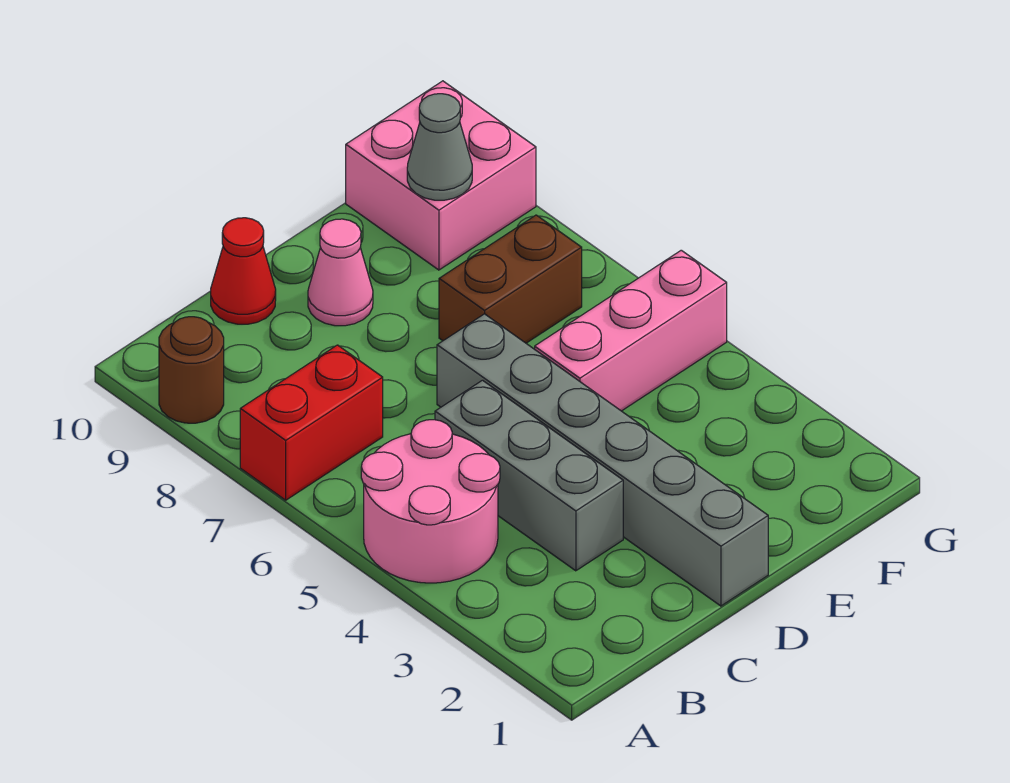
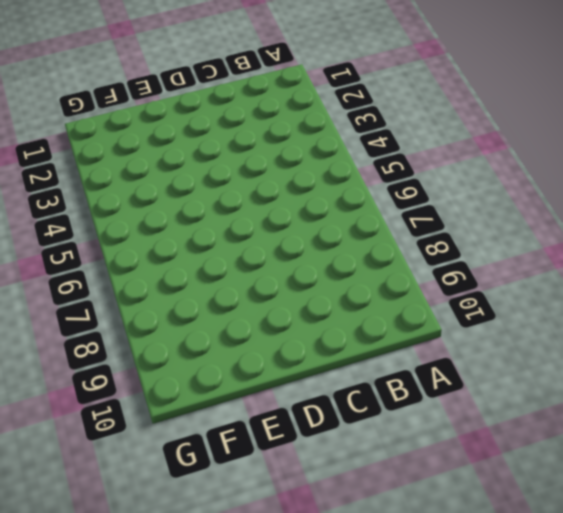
none -> pink 2x2 round brick [361,420,500,583]
none -> red 1x2 brick [240,345,383,500]

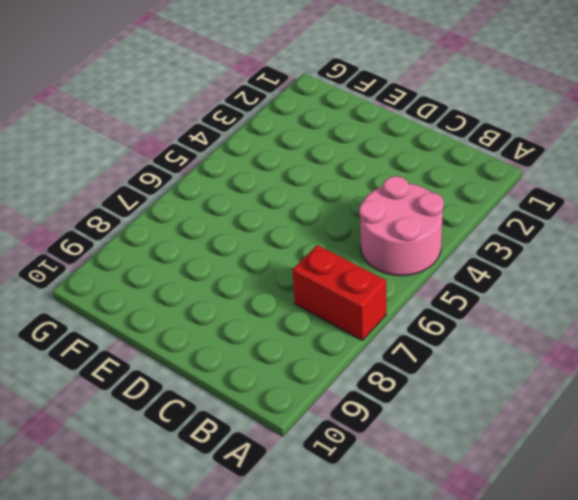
none -> brown 1x1 round brick [159,317,224,423]
none -> grey 1x3 brick [435,380,623,571]

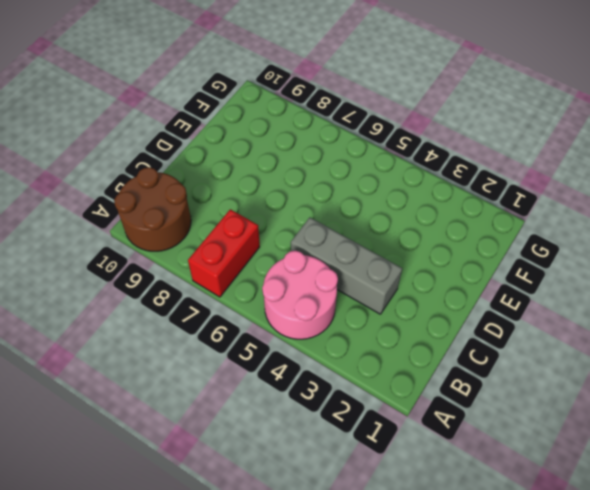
brown 2x2 round brick [114,167,191,251] -> brown 1x1 round brick [159,317,224,423]
none -> red 1x1 cone [211,218,276,324]
none -> grey 1x6 brick [437,314,768,606]

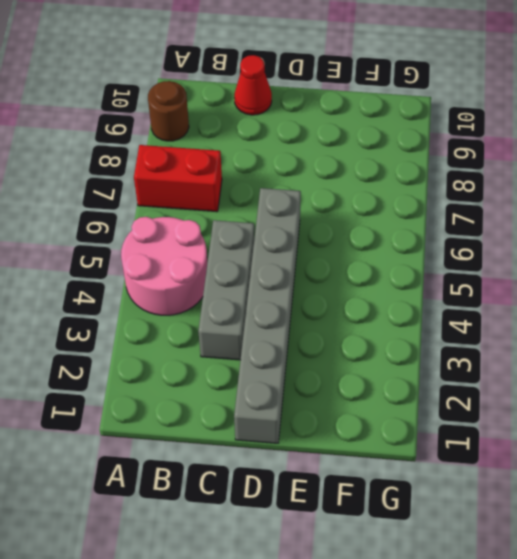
none -> pink 1x1 cone [308,219,373,326]
none -> pink 1x3 brick [535,250,727,411]

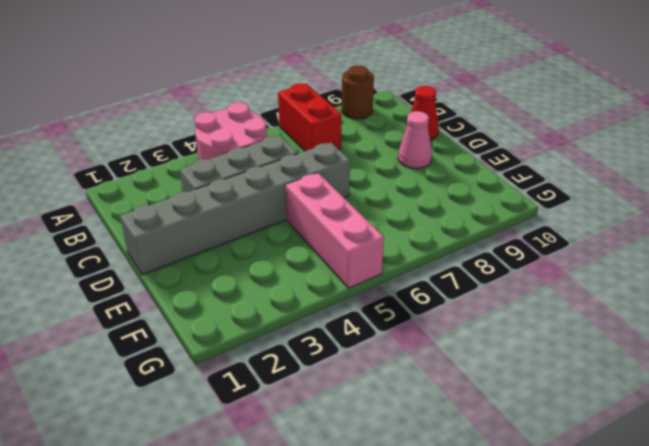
none -> brown 1x2 brick [439,215,582,343]
none -> pink 2x2 brick [346,81,536,270]

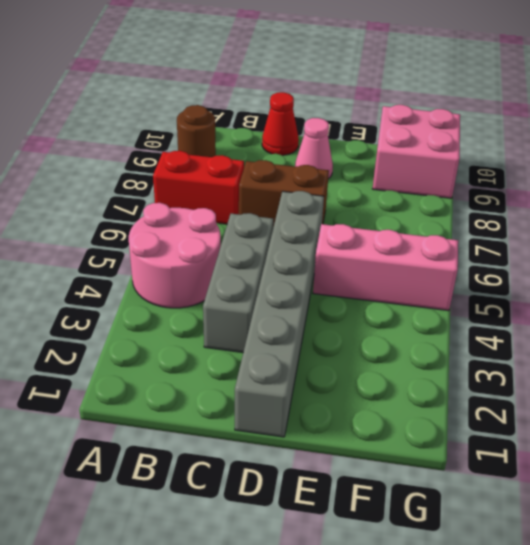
brown 1x2 brick [239,160,329,227] -> brown 1x2 brick moved to [439,215,582,343]
none -> grey 1x1 cone [407,94,472,200]

